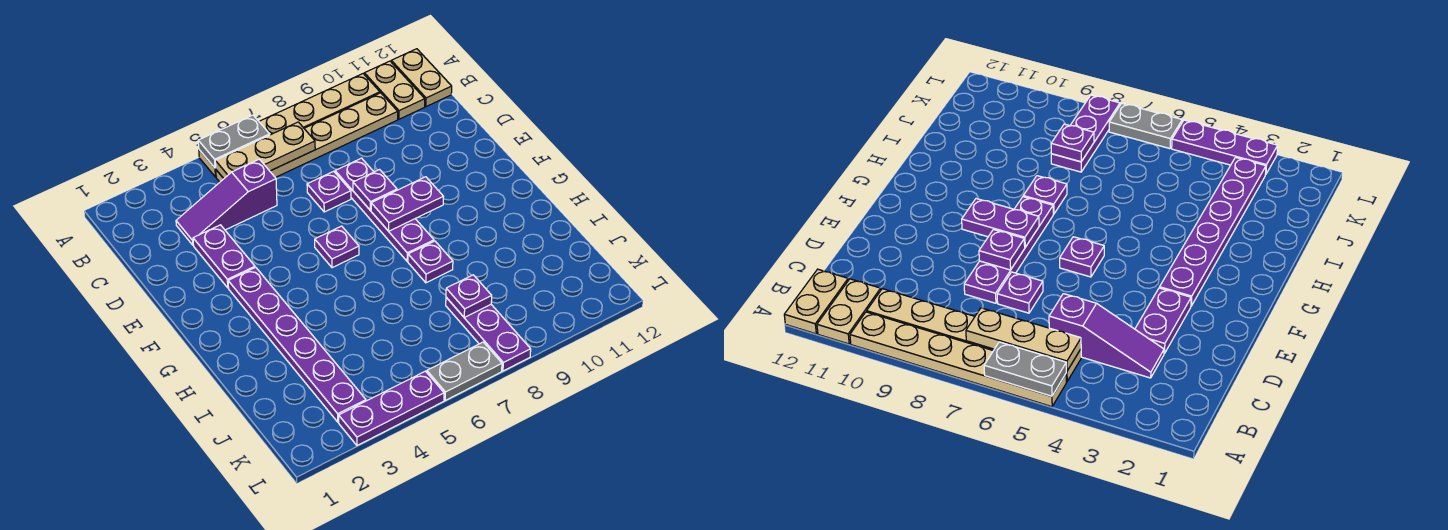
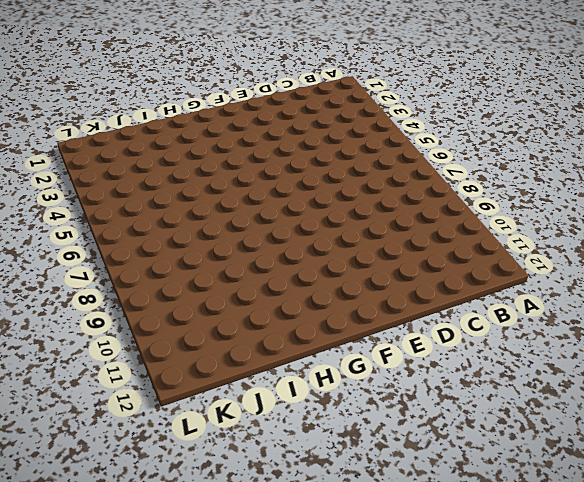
none -> tan 1x6 plate [199,74,380,177]
none -> tan 1x2 plate [364,61,425,119]
none -> tan 1x2 plate [391,49,452,107]

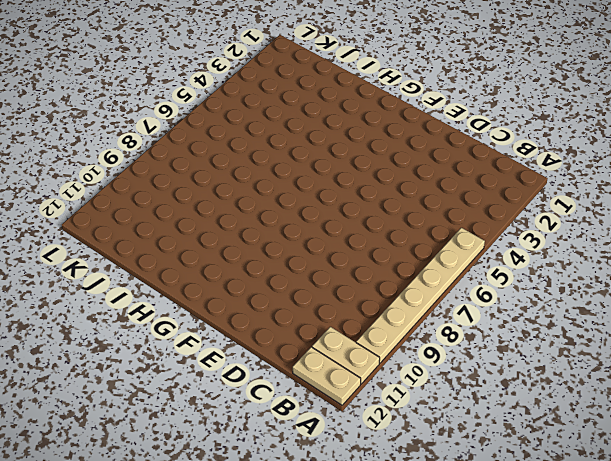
none -> tan 1x6 plate [216,93,398,182]
none -> purple 1x3 slope [176,159,277,245]
none -> purple 1x2 plate [193,225,255,288]

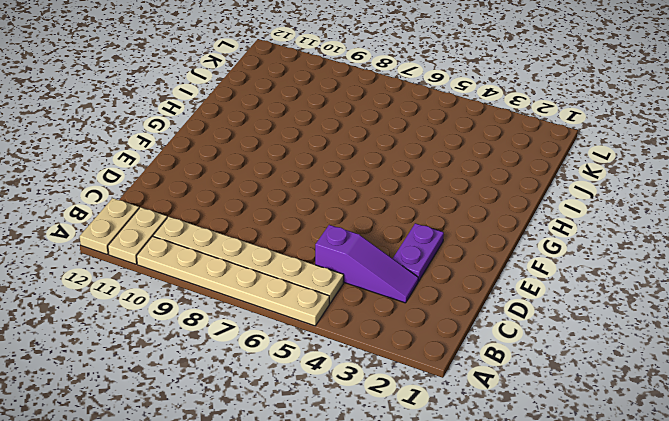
none -> purple 1x1 plate [307,171,351,212]
none -> purple 1x4 plate [335,158,434,261]
none -> purple 1x6 plate [228,267,366,422]

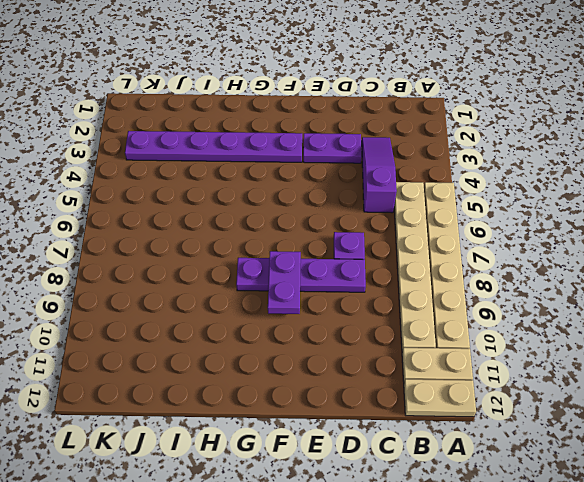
none -> purple 1x1 plate [315,226,359,268]
none -> purple 1x1 plate [408,241,453,283]
none -> purple 1x3 plate [446,297,531,371]

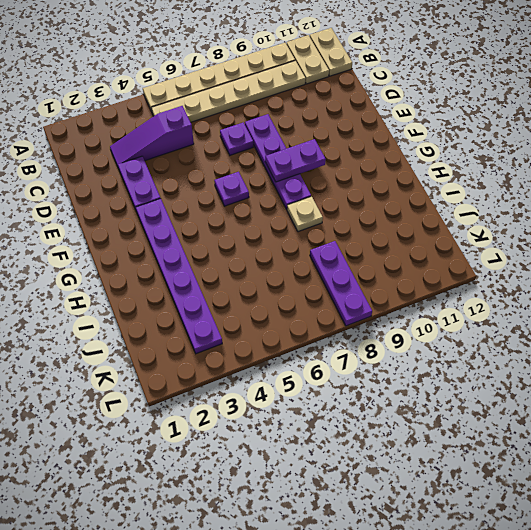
tan 1x1 plate [287,196,323,232] -> purple 1x1 plate [408,241,453,283]
none -> purple 1x3 plate [339,371,444,445]
none -> grey 1x2 plate [427,342,502,400]
none -> grey 1x2 plate [198,115,270,168]

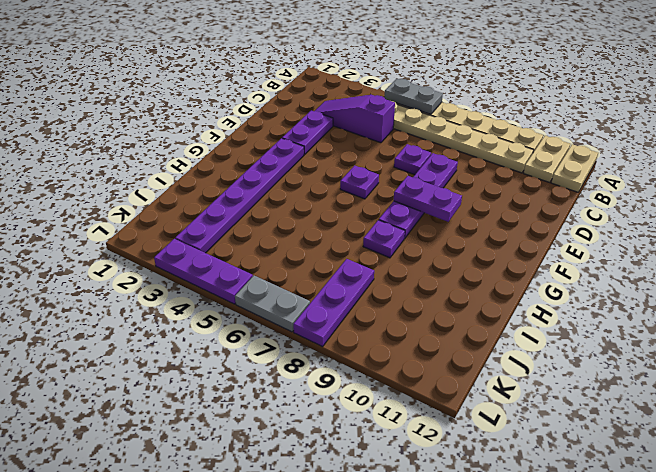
none -> tan 1x3 plate [215,122,315,178]
none -> purple 1x1 plate [353,170,397,210]
none -> purple 1x1 plate [446,275,492,317]

